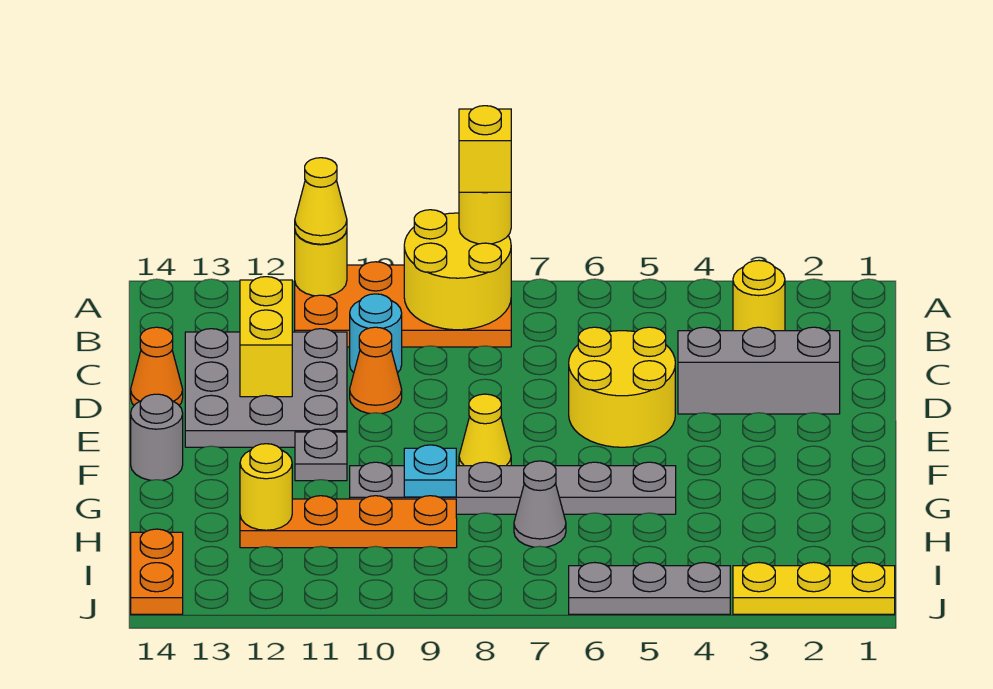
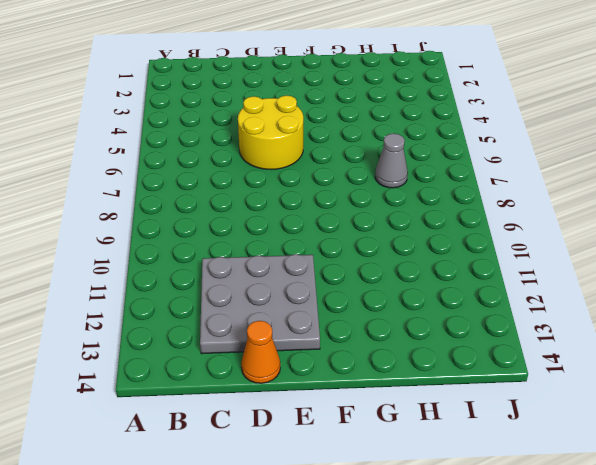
none -> orange 2x4 plate [295,262,511,347]
none -> yellow 1x1 round brick [733,260,785,331]
none -> cyan 1x1 round brick [350,294,402,373]

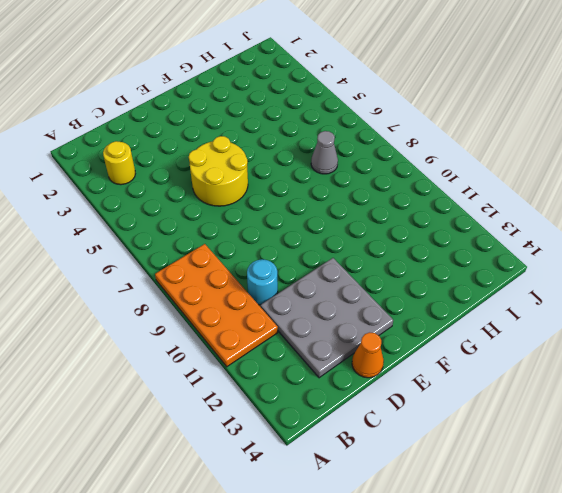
none -> grey 1x3 brick [678,327,840,414]
none -> orange 1x1 cone [350,327,402,413]
none -> yellow 1x1 cone [459,394,511,466]

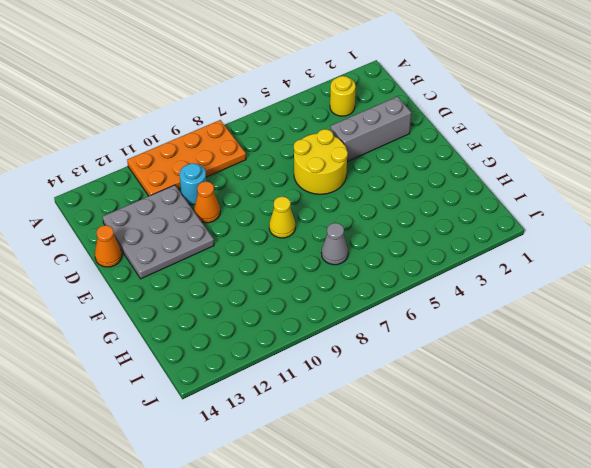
none -> grey 1x1 plate [295,429,347,481]
none -> grey 1x1 round brick [131,394,183,480]
none -> grey 1x6 plate [350,462,676,514]

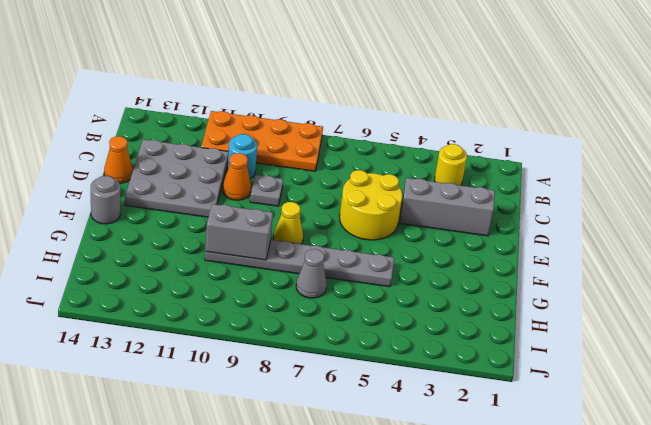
grey 1x1 plate [250,175,283,206] -> grey 1x1 plate moved to [295,429,347,481]
grey 1x2 brick [205,204,273,260] -> cyan 1x1 plate [404,445,456,497]
none -> orange 1x4 plate [240,496,457,548]
none -> orange 1x2 plate [131,529,183,614]
none -> yellow 1x3 plate [733,562,895,614]

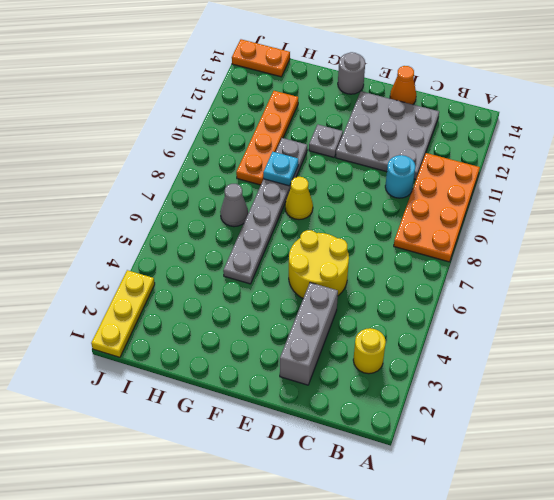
none -> orange 1x1 cone [350,327,402,413]
none -> grey 1x3 plate [569,562,730,614]
none -> yellow 2x2 round brick [404,210,511,330]

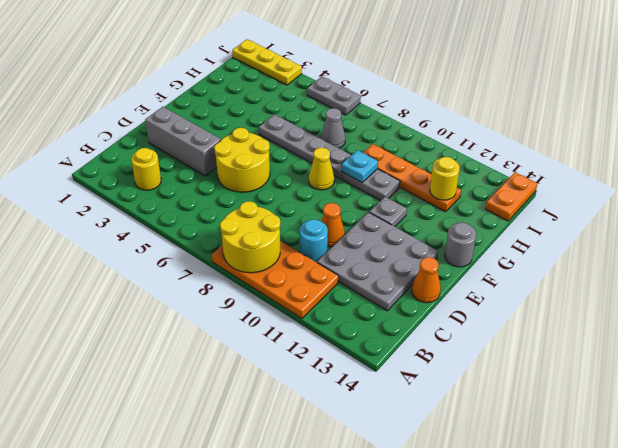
grey 1x2 plate [307,77,361,115] -> grey 1x3 plate [569,562,730,614]
none -> yellow 1x1 round brick [295,230,347,296]
none -> yellow 1x2 brick [240,277,292,397]
none -> yellow 1x1 round brick [459,192,511,244]

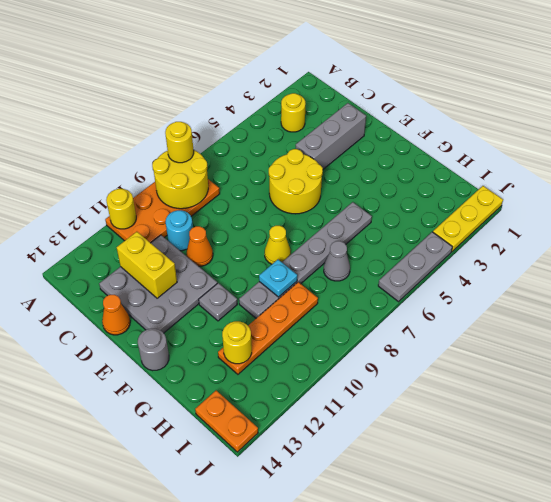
none -> yellow 1x1 cone [295,158,347,244]
none -> yellow 1x1 brick [459,106,511,192]

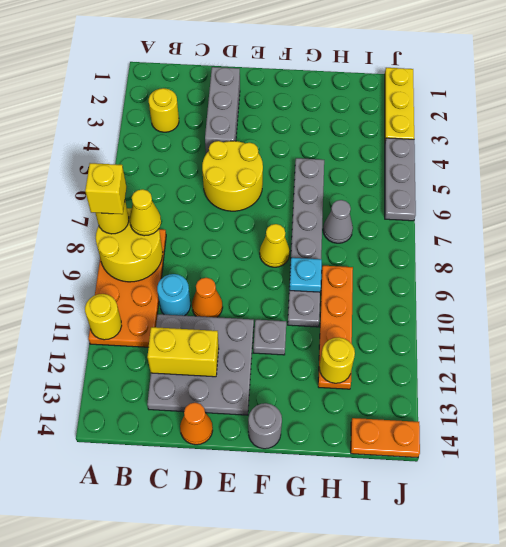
yellow 1x1 cone [130,189,161,236] -> yellow 1x1 cone moved to [295,158,347,244]

